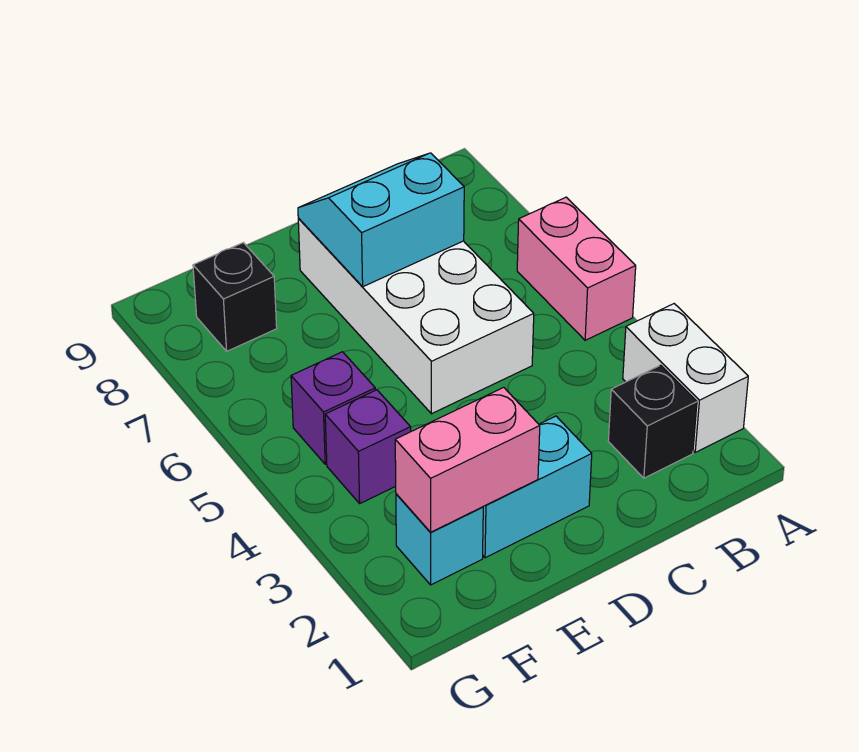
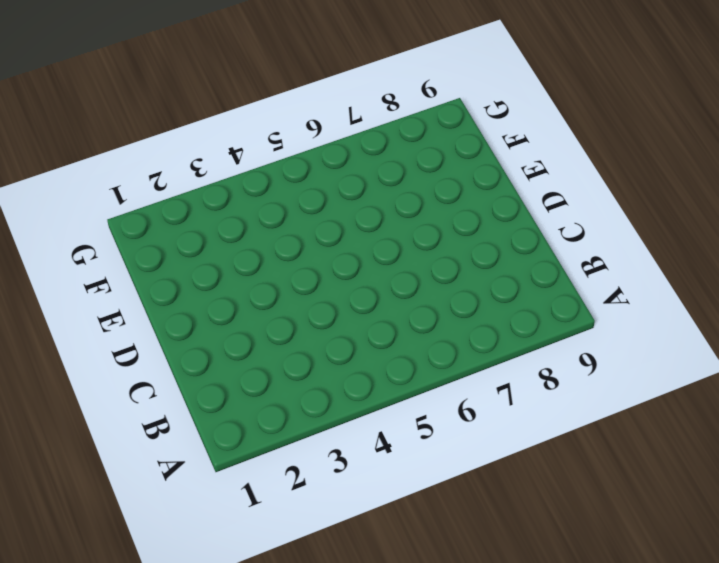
none -> white 1x2 brick [623,304,748,452]
none -> pink 1x2 brick [517,197,636,340]

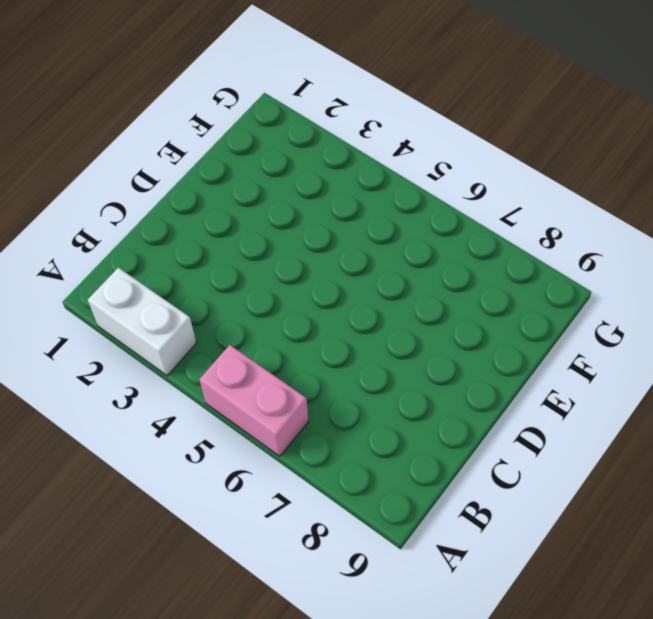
none -> black 1x1 brick [608,365,697,478]
none -> white 2x4 brick [298,218,534,414]

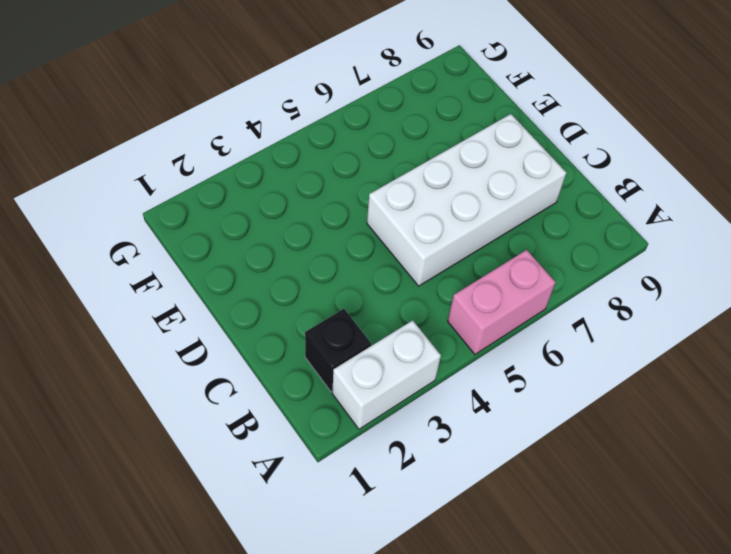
none -> cyan 1x2 brick [483,416,592,558]
none -> cyan 1x1 brick [396,494,483,585]

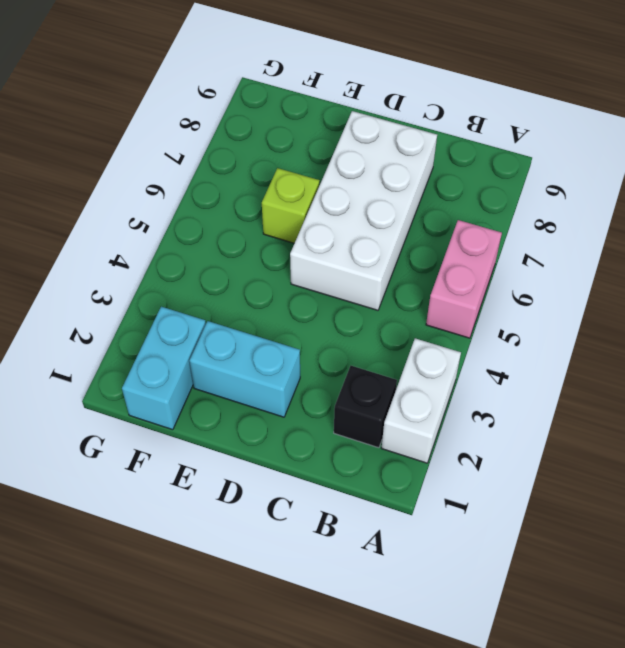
lime 1x1 brick [262,168,320,243] -> none
cyan 1x2 brick [122,307,206,430] -> cyan 1x1 brick [396,494,483,585]
none -> purple 1x1 brick [325,390,411,503]
none -> purple 1x1 brick [291,352,375,464]

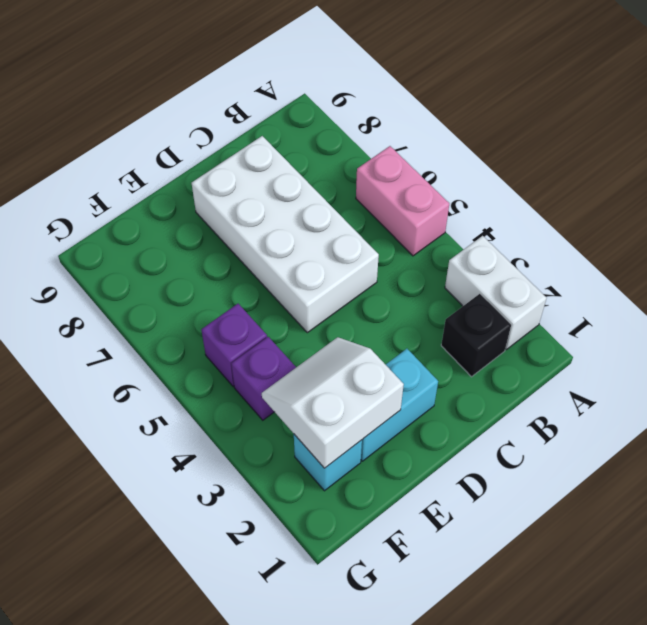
white 2x2 slope [262,337,404,468] -> pink 1x2 brick [395,387,540,532]
none -> black 1x1 brick [193,243,277,351]
none -> cyan 2x2 slope [298,153,464,287]

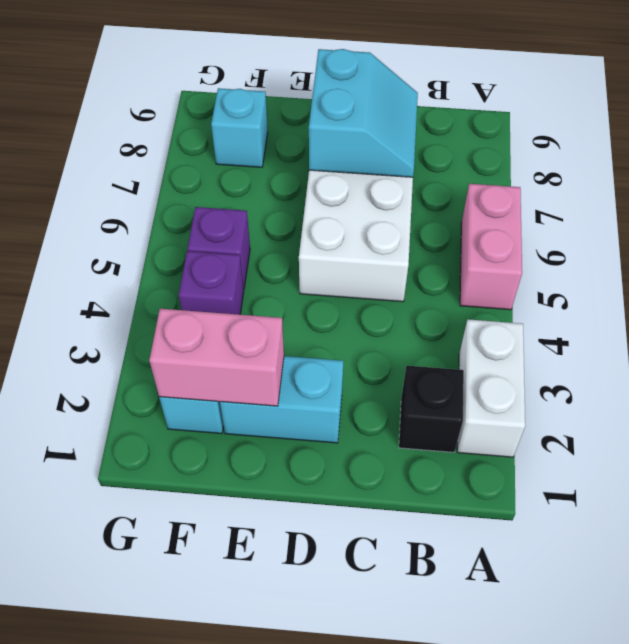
cyan 2x2 slope [309,49,418,177] -> cyan 2x2 slope turned to [298,153,464,287]
cyan 1x1 brick [211,88,268,167] -> black 1x1 brick [193,243,277,351]

